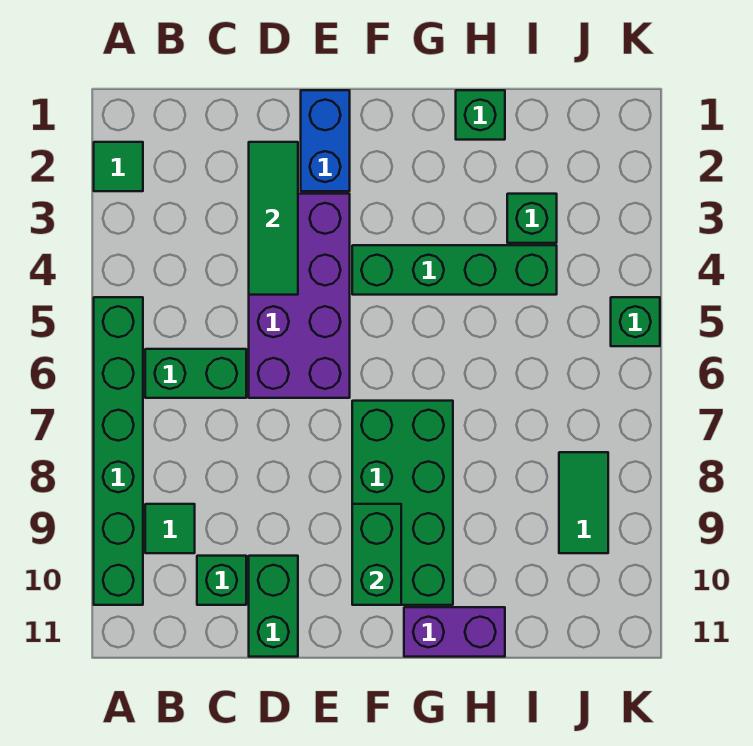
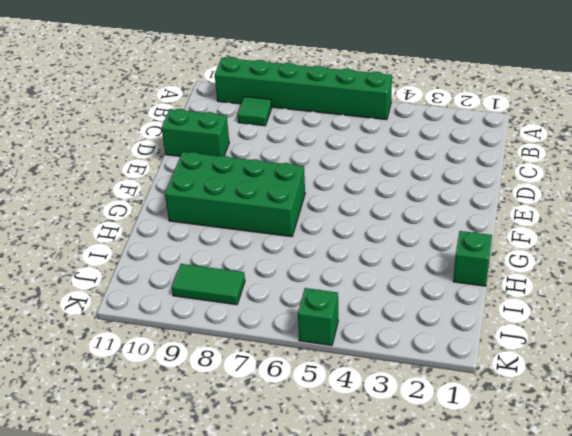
none -> green 1x1 tile [94,142,143,191]
none -> green 1x2 brick [145,349,246,398]
none -> green 1x1 brick [197,556,246,605]

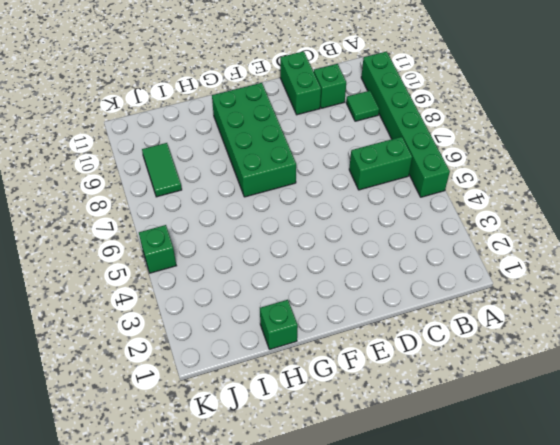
none -> green 1x1 tile [94,142,143,191]
none -> purple 2x4 brick [249,194,350,398]
none -> blue 1x2 brick [301,90,350,191]

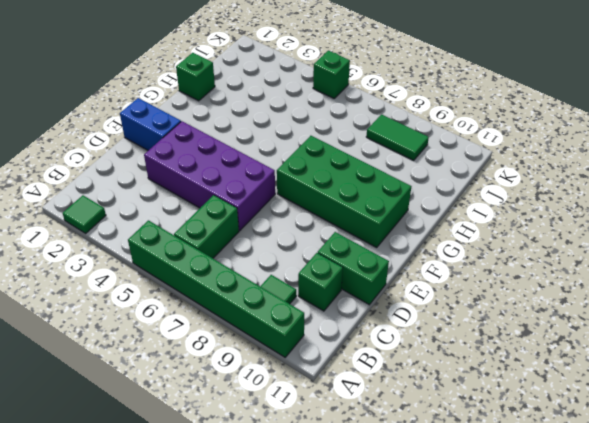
none -> green 1x4 brick [352,245,557,295]
none -> purple 1x2 brick [404,607,505,657]
none -> green 1x1 brick [507,194,557,243]

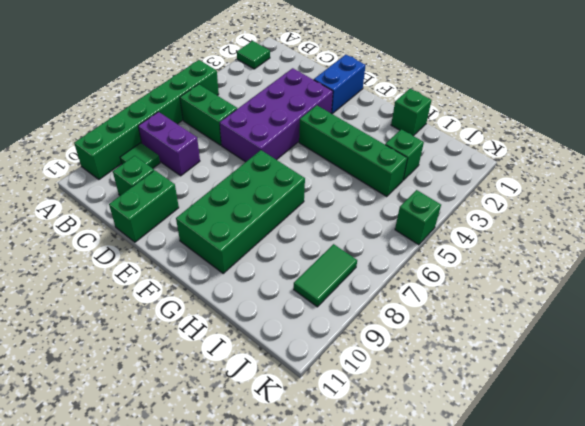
purple 1x2 brick [138,112,200,176] -> purple 1x2 brick moved to [404,607,505,657]
none -> green 1x3 tile [249,142,298,295]
none -> green 1x2 brick [352,504,401,605]

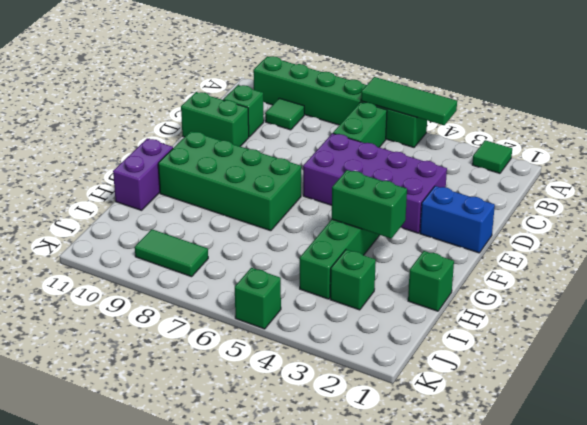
green 1x3 tile [361,77,457,125] -> green 1x3 tile moved to [249,142,298,295]
green 1x2 brick [332,170,407,239] -> green 1x2 brick moved to [352,504,401,605]

